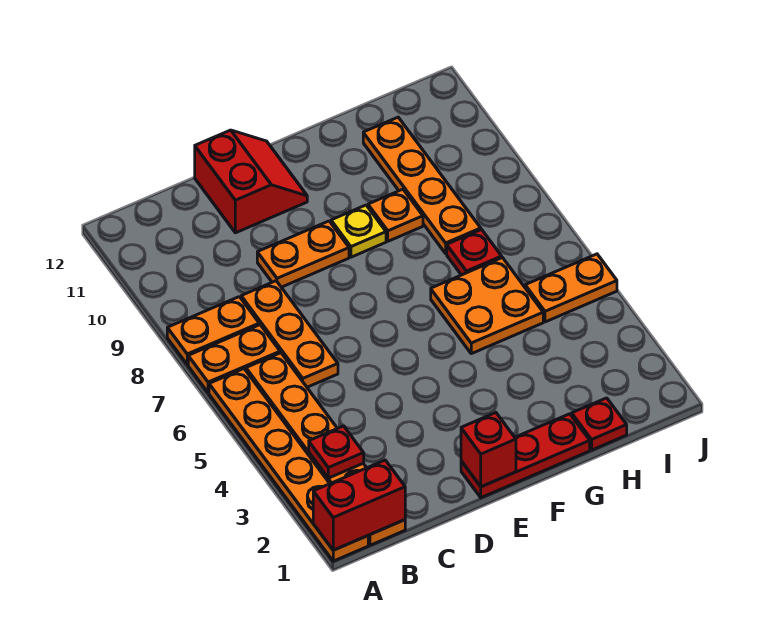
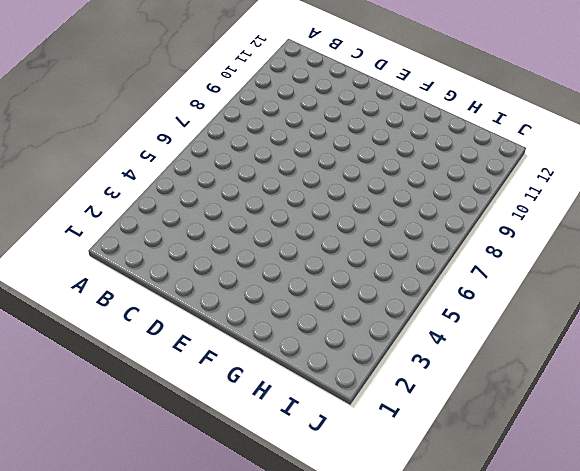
none -> orange 1x6 plate [209,369,368,561]
none -> orange 1x2 plate [188,325,280,393]
none -> orange 1x2 plate [167,297,259,365]

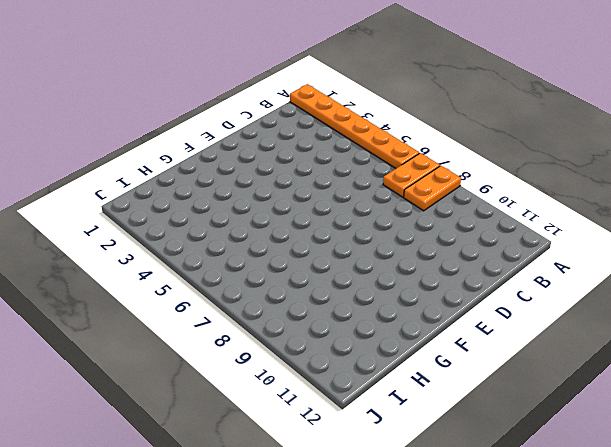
none -> orange 1x6 plate [246,353,405,545]
none -> orange 1x3 plate [241,281,338,387]
none -> orange 1x2 plate [257,221,349,287]

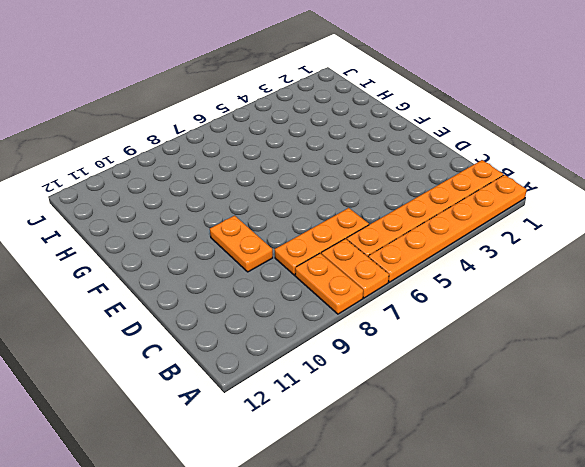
none -> red 2x2 slope [195,130,307,233]
none -> red 1x3 plate [461,414,590,498]
none -> yellow 1x1 plate [331,205,386,257]

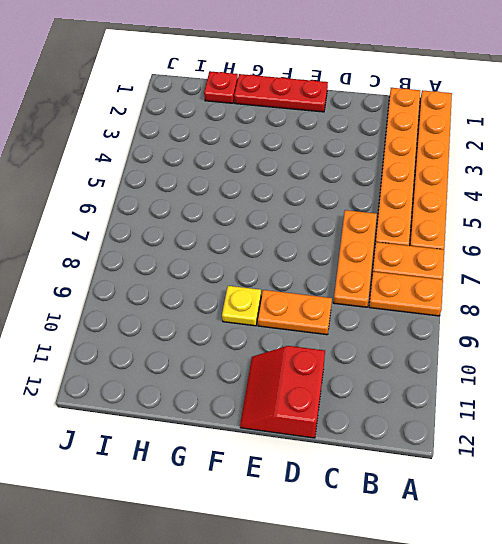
none -> orange 2x2 plate [431,258,543,354]
none -> orange 1x1 plate [368,189,423,241]
none -> red 1x1 plate [447,230,502,275]

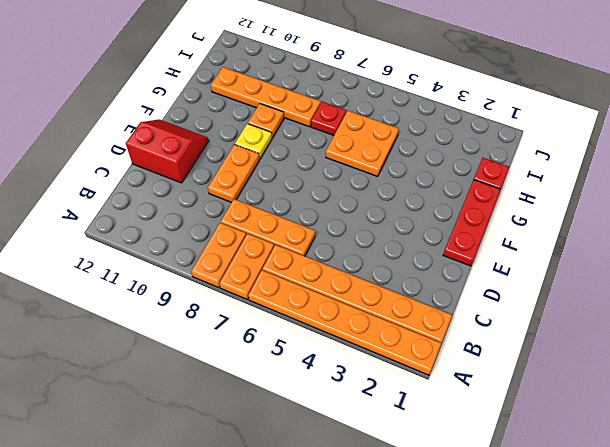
none -> orange 1x2 plate [525,254,617,322]
none -> red 1x2 brick [313,460,405,550]
none -> red 1x1 plate [309,426,364,478]

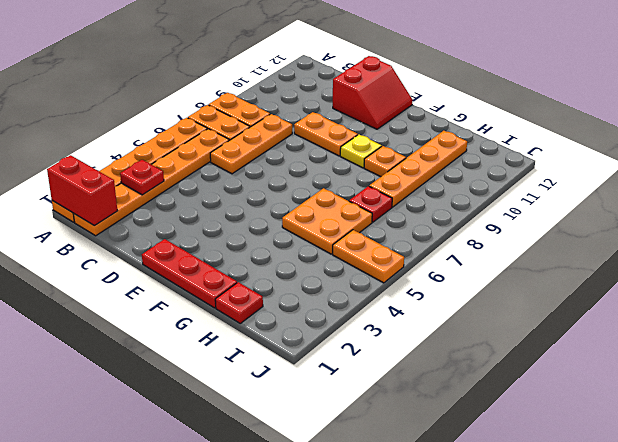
none -> red 1x1 brick [461,413,516,487]

